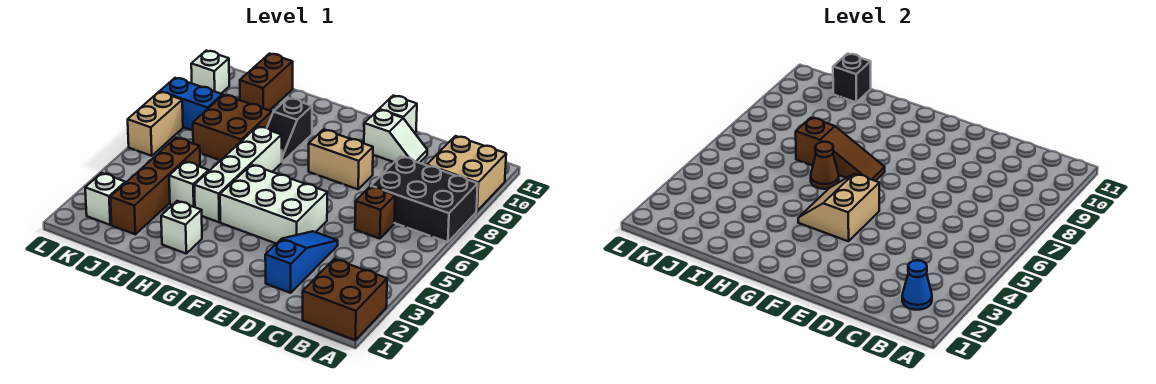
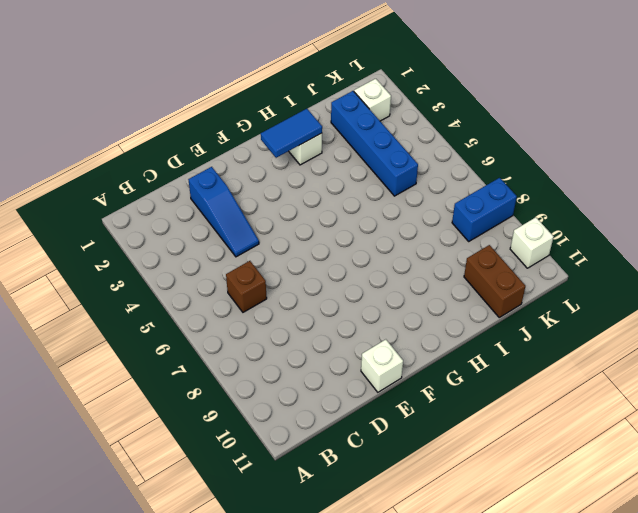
blue 1x2 tile [261,109,322,158] -> none
blue 1x4 brick [331,91,418,196] -> brown 1x4 brick [110,138,200,234]
none -> brown 2x2 brick [303,259,387,340]
none -> black 2x3 brick [371,156,478,242]
none -> tan 2x2 brick [427,136,506,211]

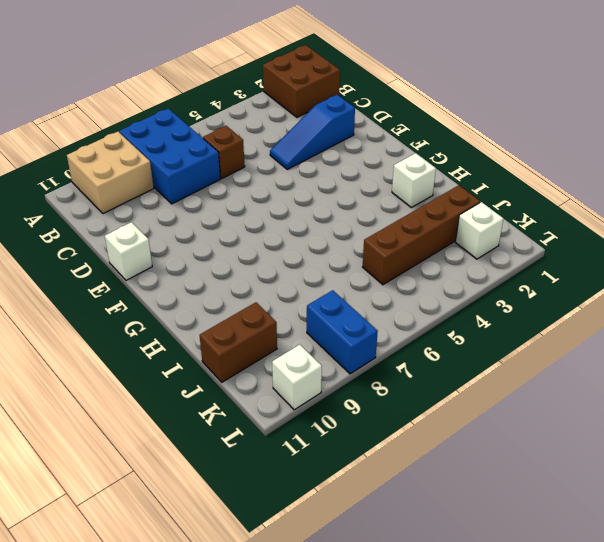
blue 2x3 brick [119,108,220,204] -> black 2x3 brick [371,156,478,242]
none -> white 1x2 slope [364,110,427,163]
none -> white 2x3 brick [220,165,327,244]
none -> tan 1x2 brick [309,130,373,189]

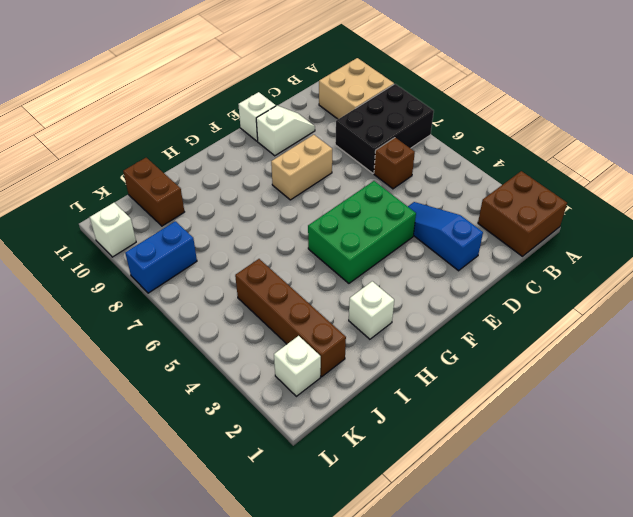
green 2x3 brick [308,181,416,283] -> white 2x3 brick [220,165,327,244]
none -> white 1x4 brick [194,126,282,222]
none -> black 1x2 slope [267,98,312,162]
none -> white 1x1 brick [169,161,209,207]

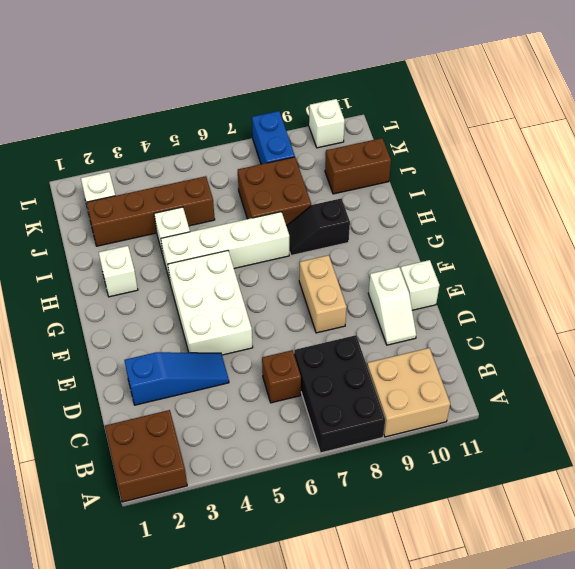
none -> tan 1x2 brick [128,92,183,156]
none -> blue 1x1 cone [902,260,932,310]
none -> tan 2x2 slope [798,174,879,241]

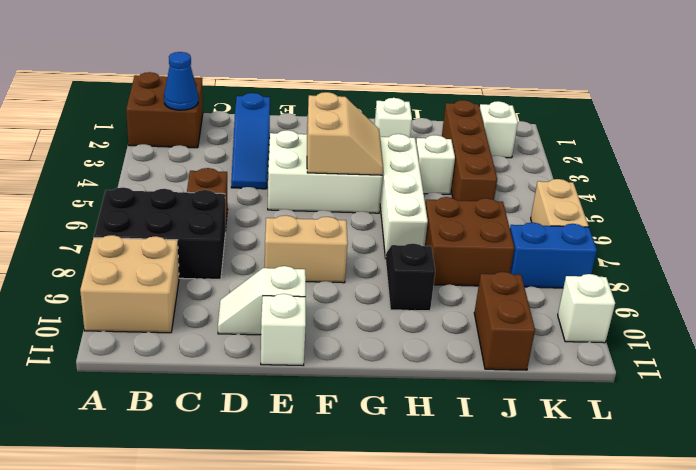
none -> brown 1x3 slope [796,118,885,181]
none -> brown 1x1 cone [811,142,839,189]
none -> black 1x1 brick [833,54,871,102]

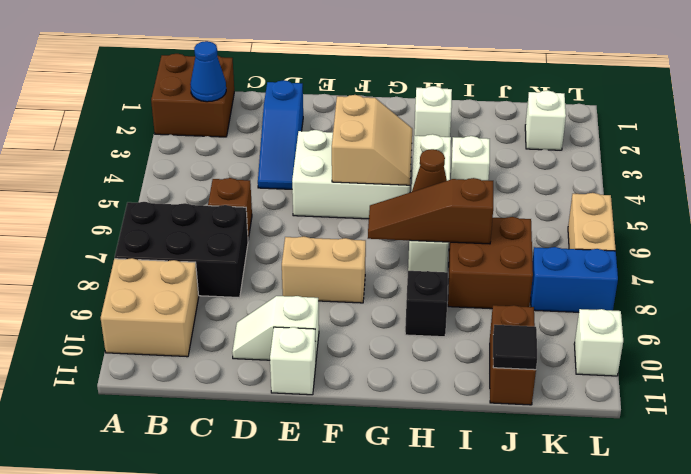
black 1x1 tile [493,325,537,370] -> black 1x1 brick [833,54,871,102]
none -> brown 1x4 brick [110,138,200,234]

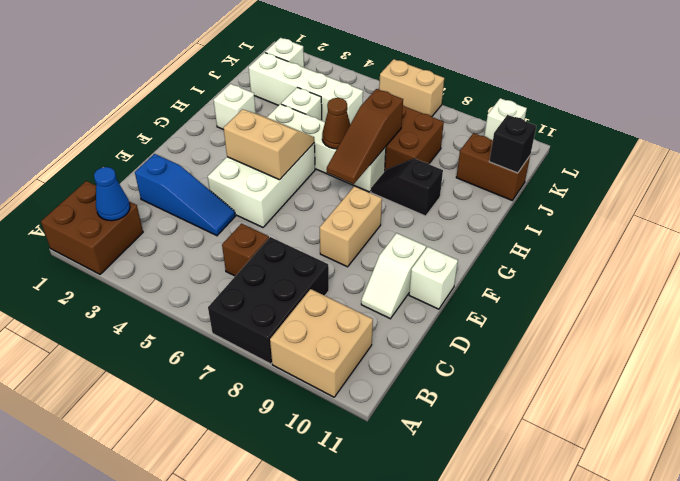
white 1x4 brick [249,53,363,124] -> brown 1x4 brick [110,138,200,234]
none -> blue 1x2 brick [160,78,222,130]

